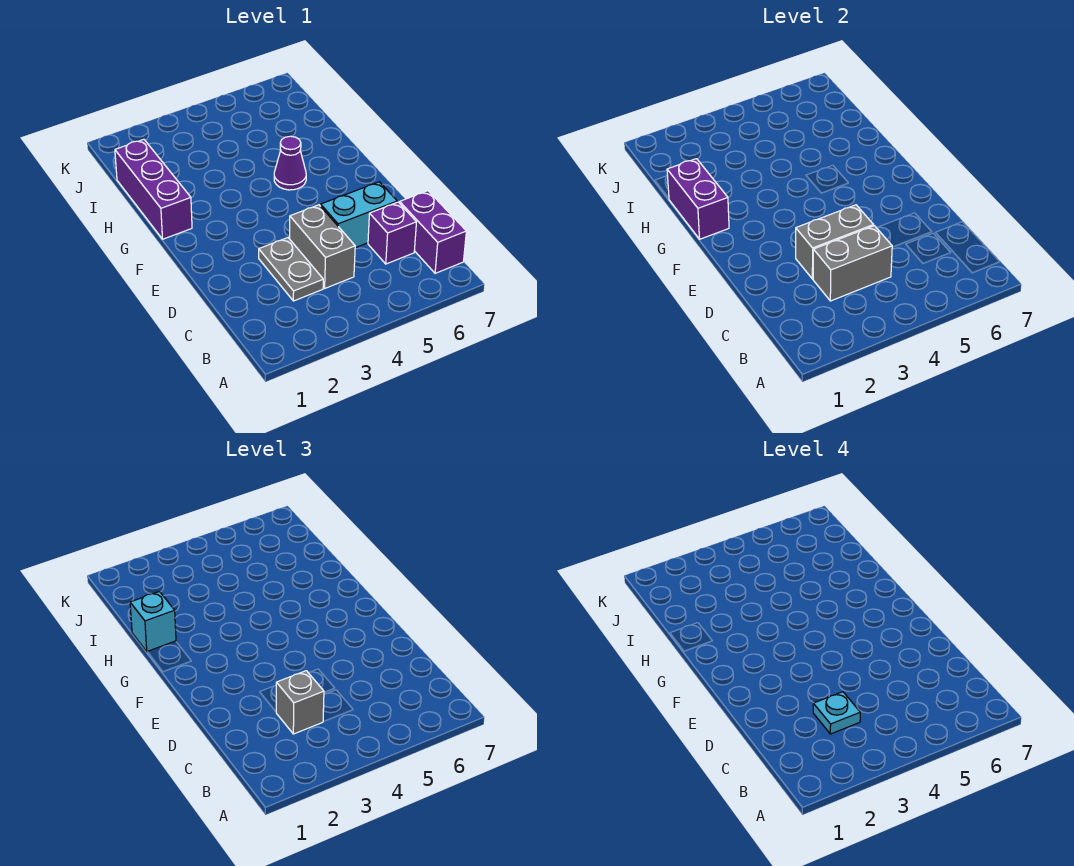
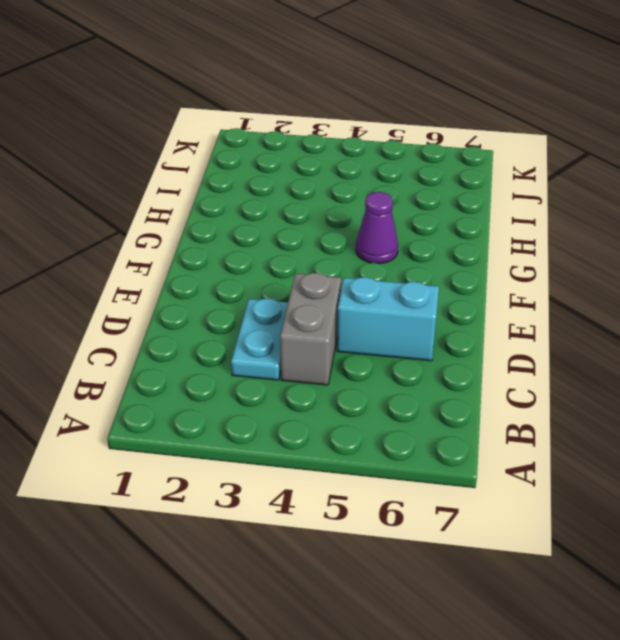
cyan 1x2 plate [231,298,288,380] -> grey 1x2 plate [259,238,323,301]
none -> purple 1x2 brick [400,191,466,273]
none -> purple 1x1 brick [368,202,416,264]
none -> purple 1x3 brick [115,139,192,239]

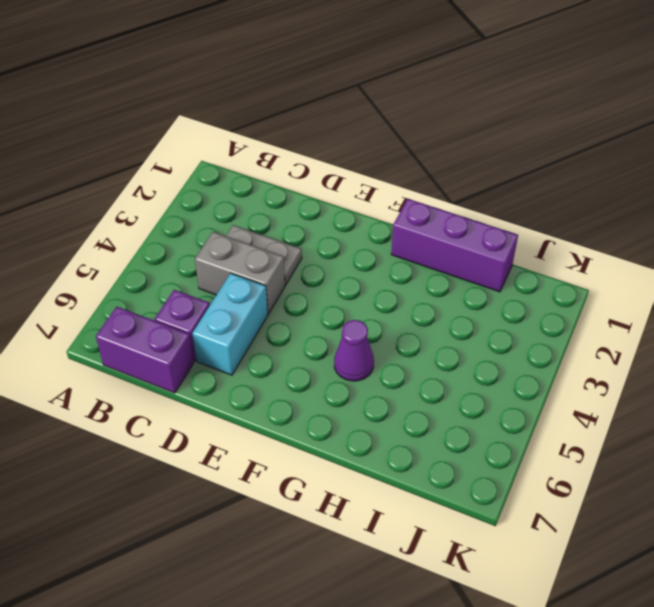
none -> grey 1x2 brick [813,226,892,301]
none -> grey 1x2 brick [796,205,874,279]
none -> purple 1x2 brick [667,159,729,239]

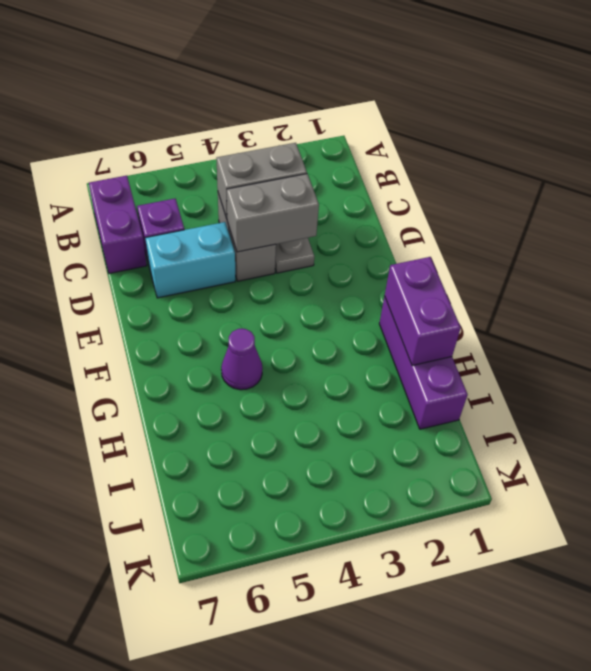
none -> grey 1x1 brick [276,671,324,734]
none -> cyan 1x1 brick [130,592,176,652]
none -> cyan 1x1 plate [813,692,860,734]

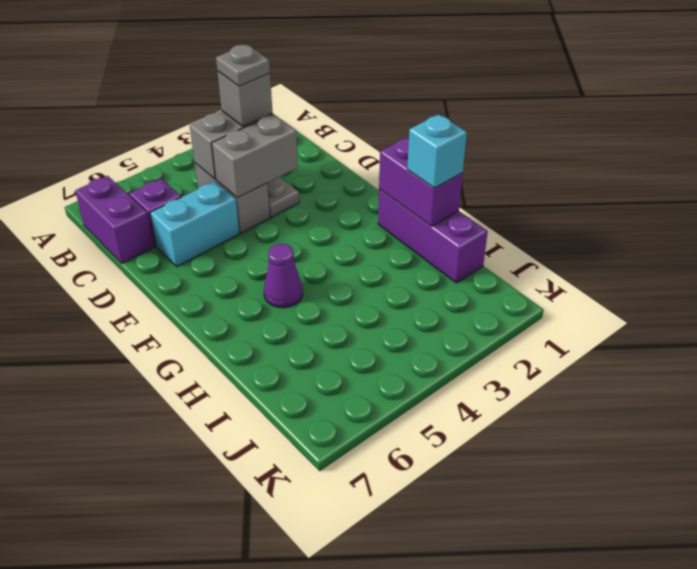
grey 1x1 plate [216,44,270,86] -> cyan 1x1 plate [813,692,860,734]

